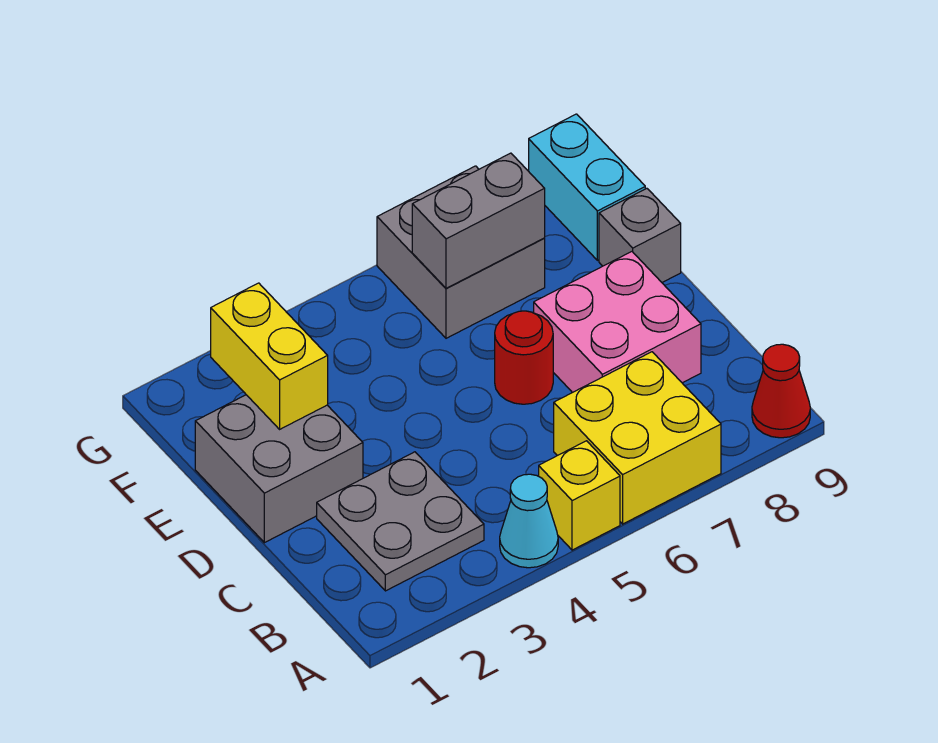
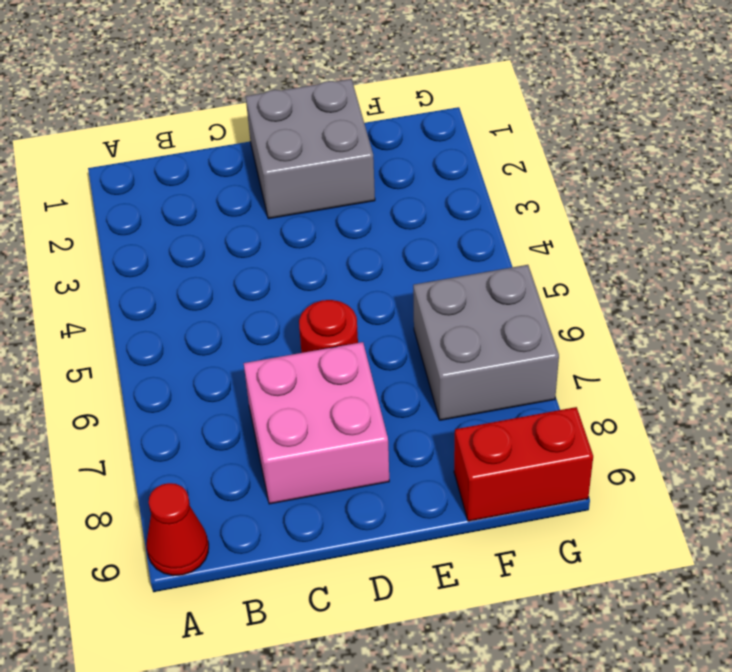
red 1x2 brick [454,407,593,521] -> cyan 1x2 brick [529,114,645,260]
none -> cyan 1x1 cone [500,474,558,568]
none -> yellow 1x1 brick [539,441,620,550]
none -> yellow 2x2 brick [554,352,721,524]

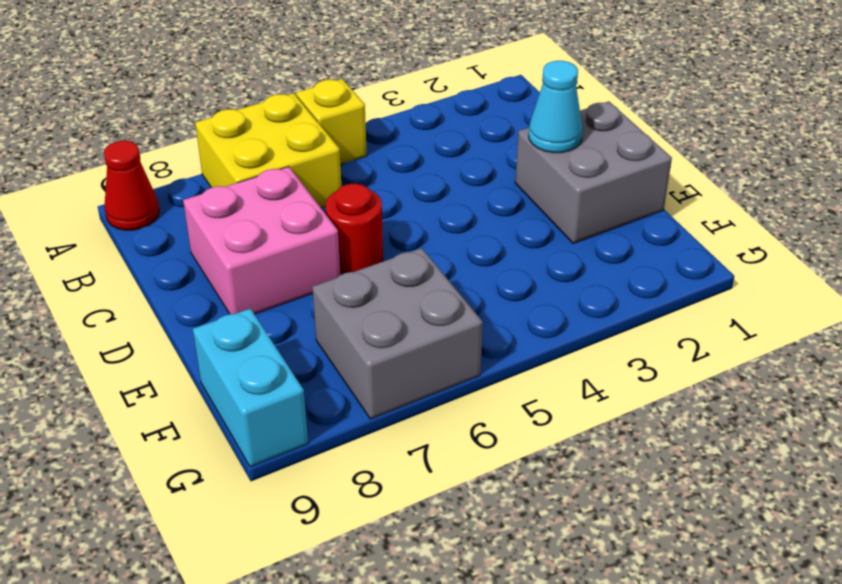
cyan 1x1 cone [529,61,583,153] -> cyan 1x1 cone moved to [500,474,558,568]
none -> grey 2x2 plate [317,452,484,591]
none -> grey 1x1 brick [599,188,681,282]
none -> yellow 1x2 brick [211,283,328,429]

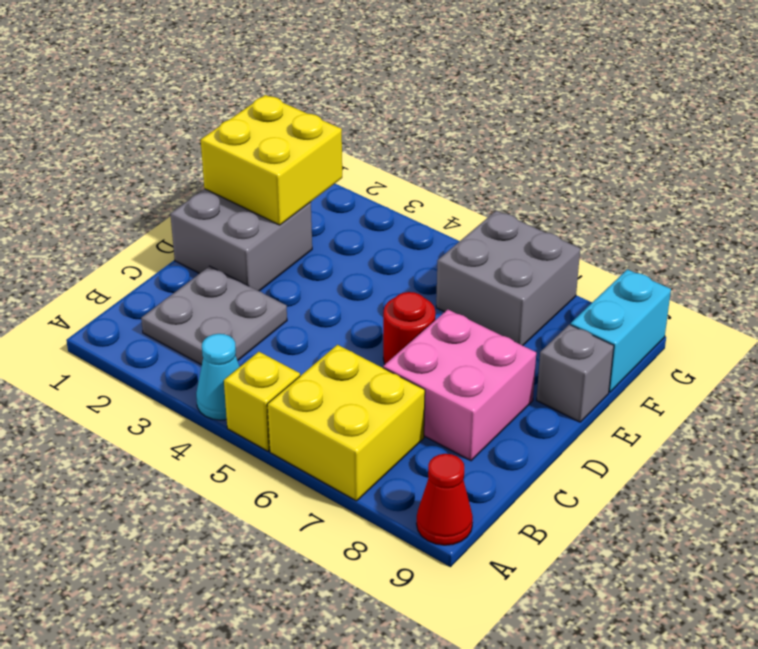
yellow 2x2 brick [201,95,342,225] -> yellow 1x2 brick [211,283,328,429]
none -> grey 1x2 brick [412,153,545,288]

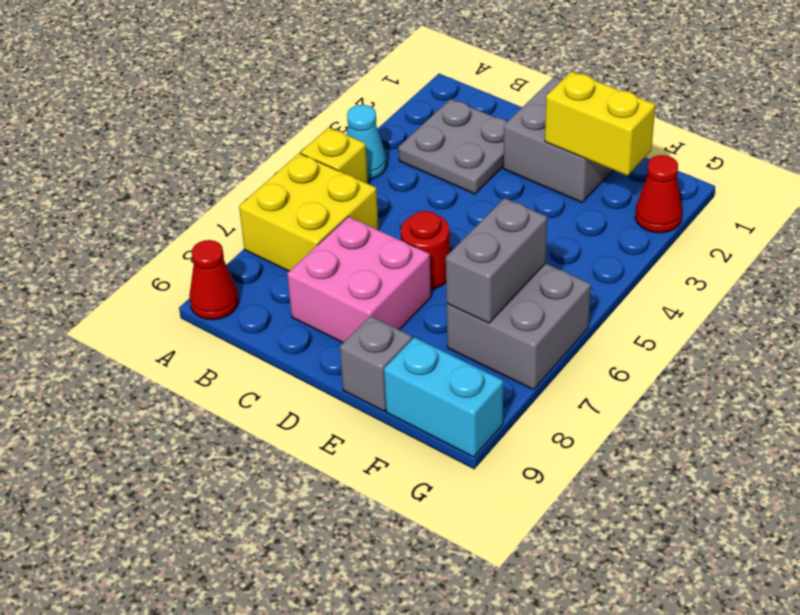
red 1x1 cone [635,155,682,233] -> none

